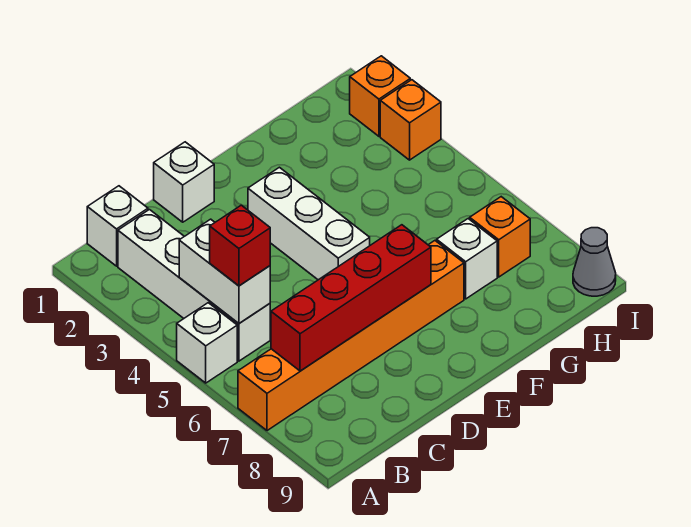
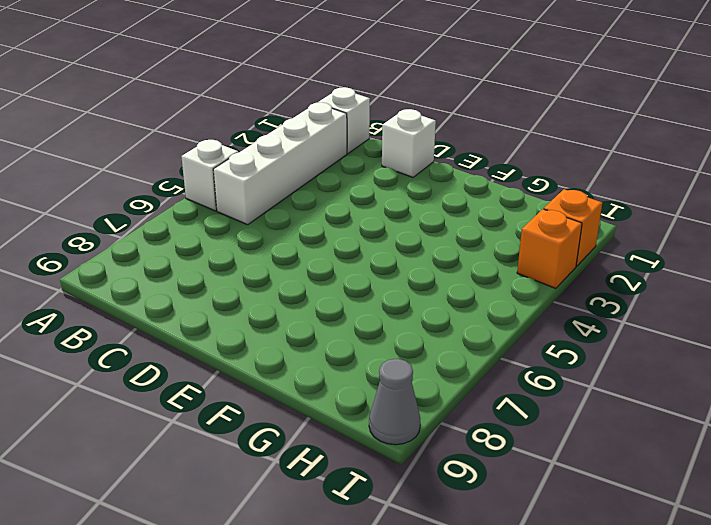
none -> orange 1x6 brick [238,241,464,431]
none -> white 1x3 brick [248,167,370,280]
none -> white 1x1 brick [437,219,497,299]

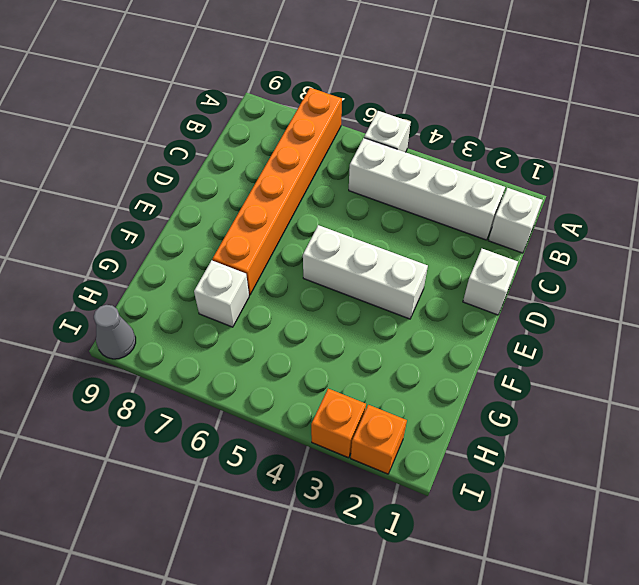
none -> orange 1x1 brick [470,197,530,277]
none -> white 1x2 brick [179,219,270,323]
none -> red 1x4 brick [271,225,431,371]

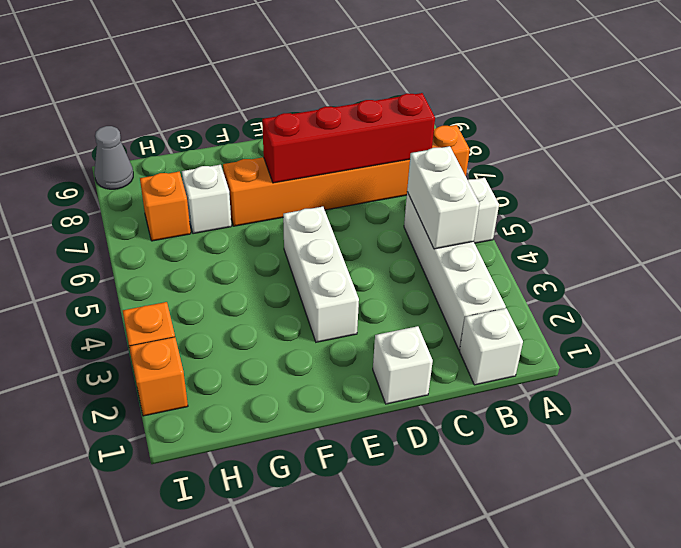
none -> red 1x1 brick [210,205,270,286]

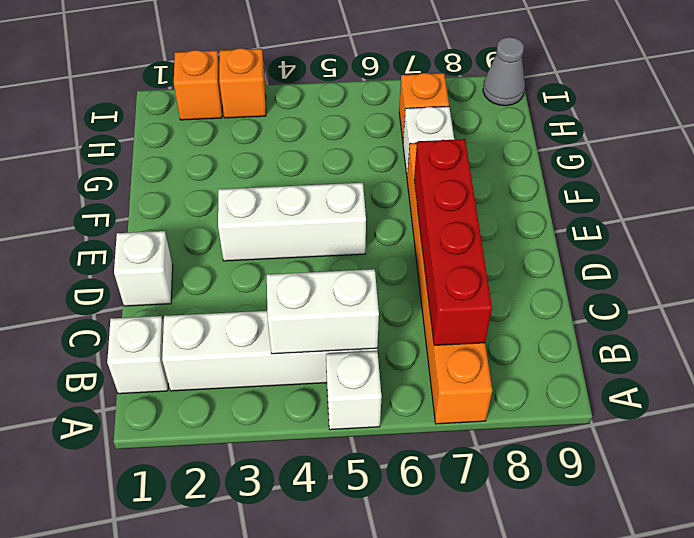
none -> red 1x1 brick [210,205,270,286]

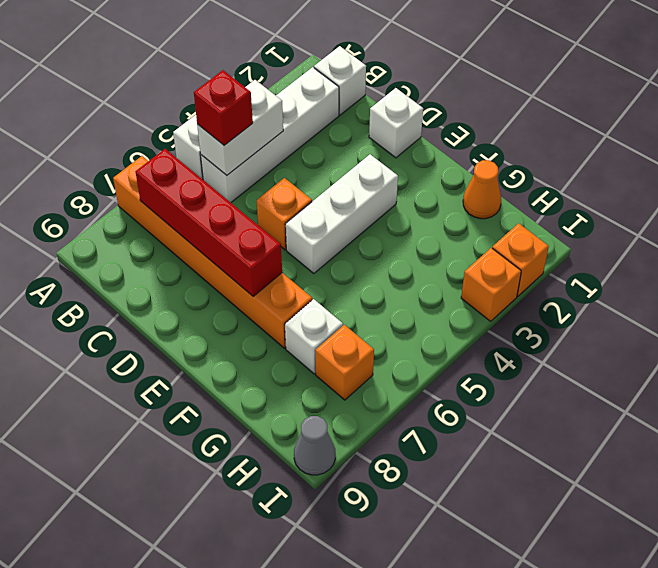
orange 1x1 brick [257,178,312,250] -> none
orange 1x1 cone [463,160,501,219] -> none

